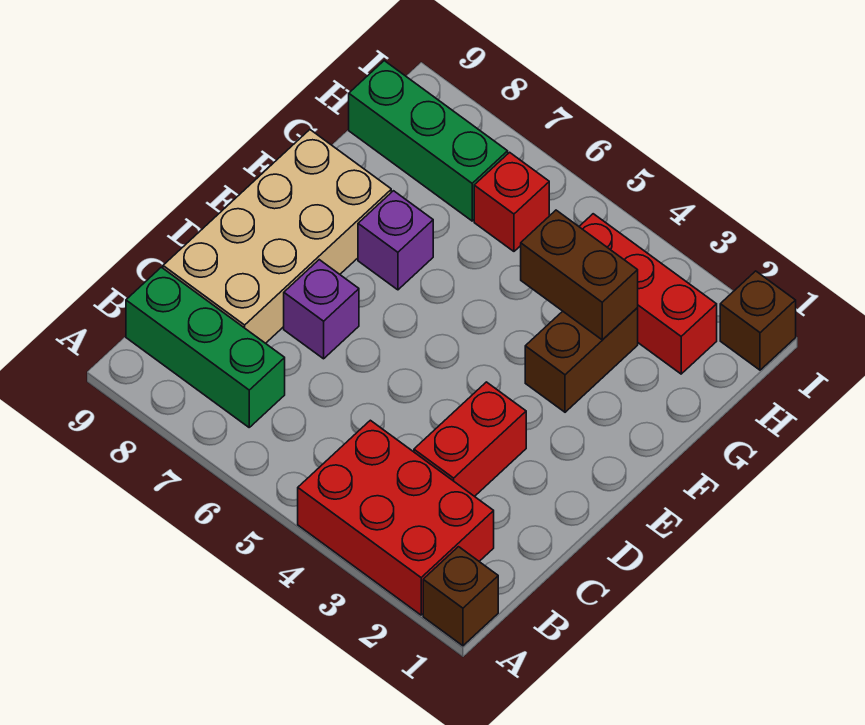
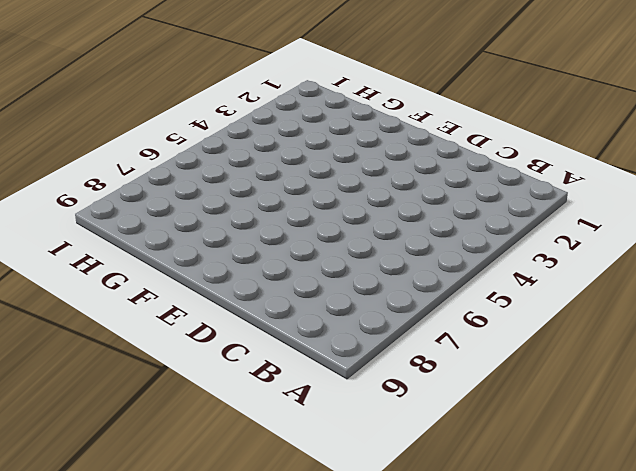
none -> brown 1x1 brick [423,547,498,646]
none -> red 2x3 brick [298,420,494,615]
none -> green 1x3 brick [126,267,285,427]

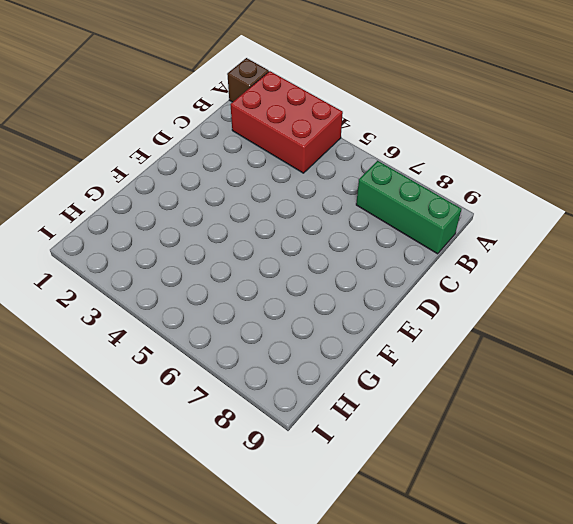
none -> red 1x2 brick [414,382,526,496]
none -> tan 2x4 brick [163,130,391,343]
none -> purple 1x1 brick [284,260,359,359]

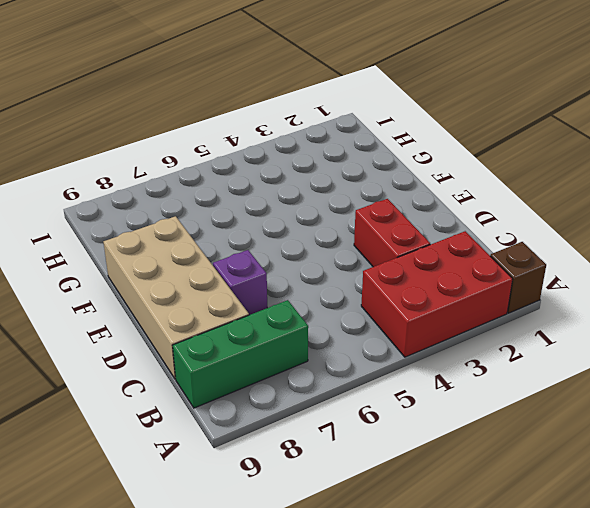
none -> brown 1x2 brick [525,308,638,412]
none -> purple 1x1 brick [358,191,433,290]
none -> red 1x3 brick [579,214,717,374]

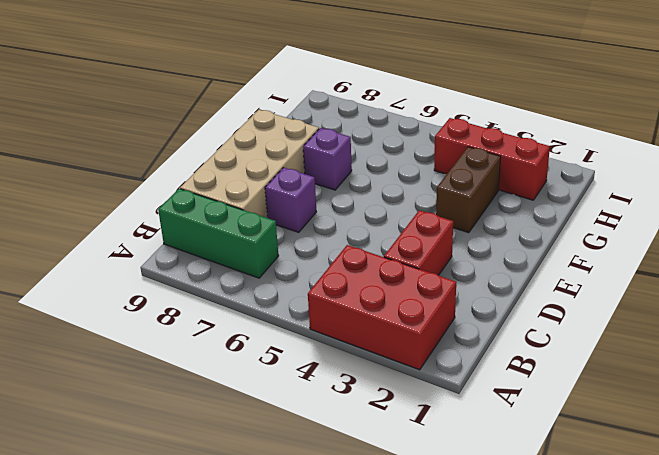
none -> brown 1x1 brick [423,547,498,646]
none -> red 1x1 brick [474,152,549,251]
none -> green 1x3 brick [349,61,508,221]

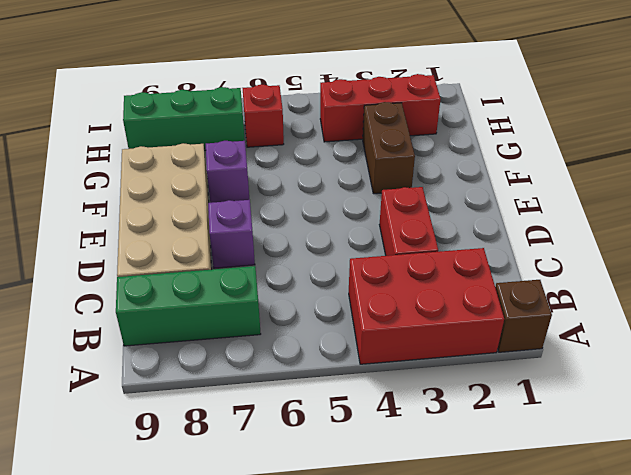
none -> brown 1x1 brick [720,271,796,370]
none -> brown 1x2 brick [521,210,638,340]

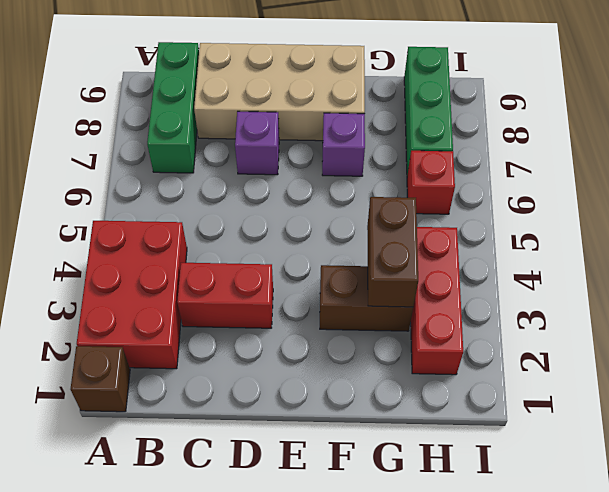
none -> brown 1x1 brick [720,271,796,370]

